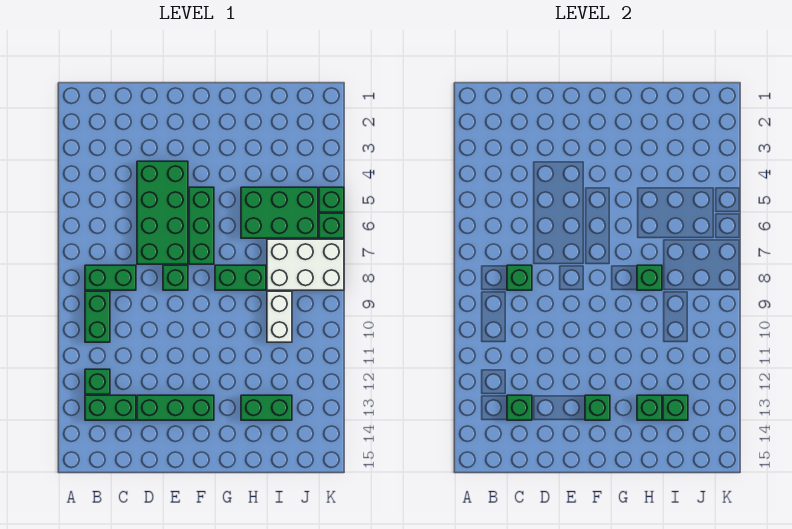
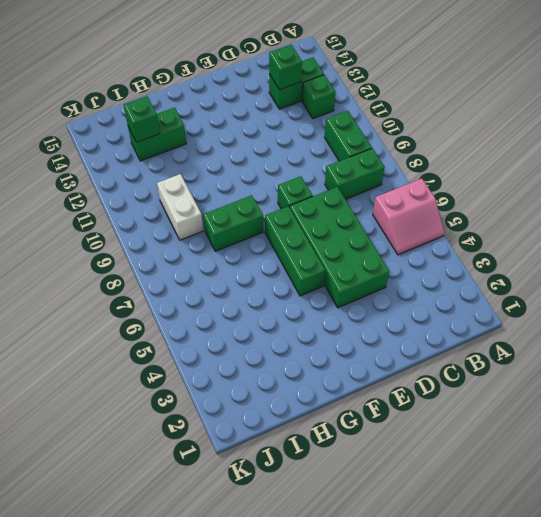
pink 2x2 slope [373,179,445,255] -> none
none -> green 1x3 brick [137,395,214,420]
none -> green 2x3 brick [241,187,318,238]
none -> white 2x3 brick [267,239,344,290]

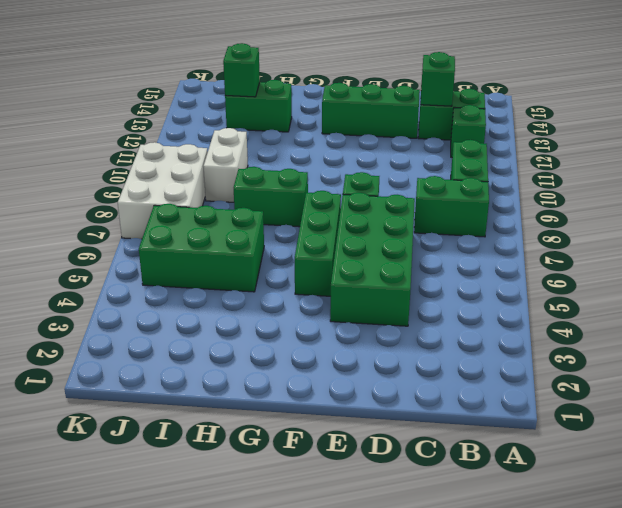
white 2x3 brick [118,142,208,239] -> white 2x3 brick turned to [267,239,344,290]
none -> green 1x1 brick [319,187,344,212]
none -> green 1x1 brick [319,213,344,238]
none -> green 1x1 brick [507,265,532,290]

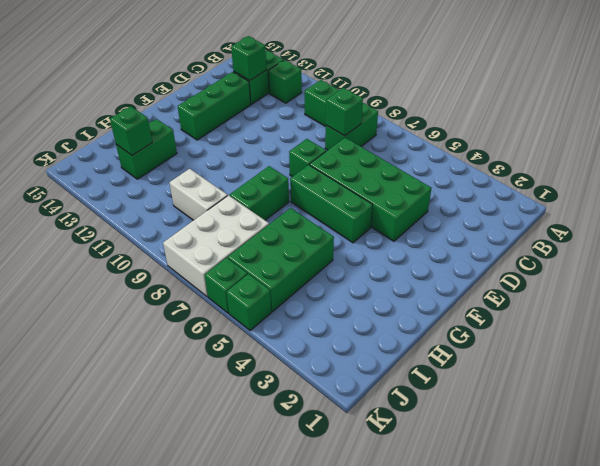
none -> green 1x1 brick [585,395,610,420]
none -> green 1x1 brick [637,265,662,290]
none -> green 1x1 brick [637,395,662,420]

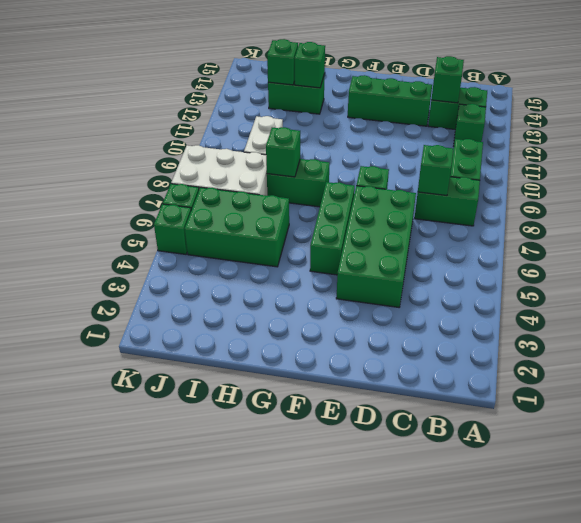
none -> green 1x1 brick [585,395,610,420]

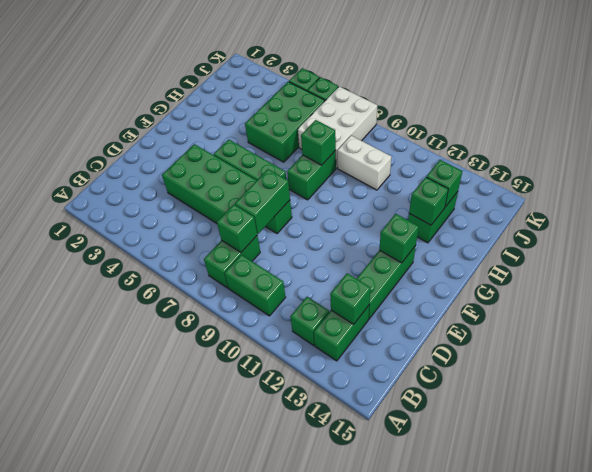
green 1x2 brick [235,169,290,234] -> none

